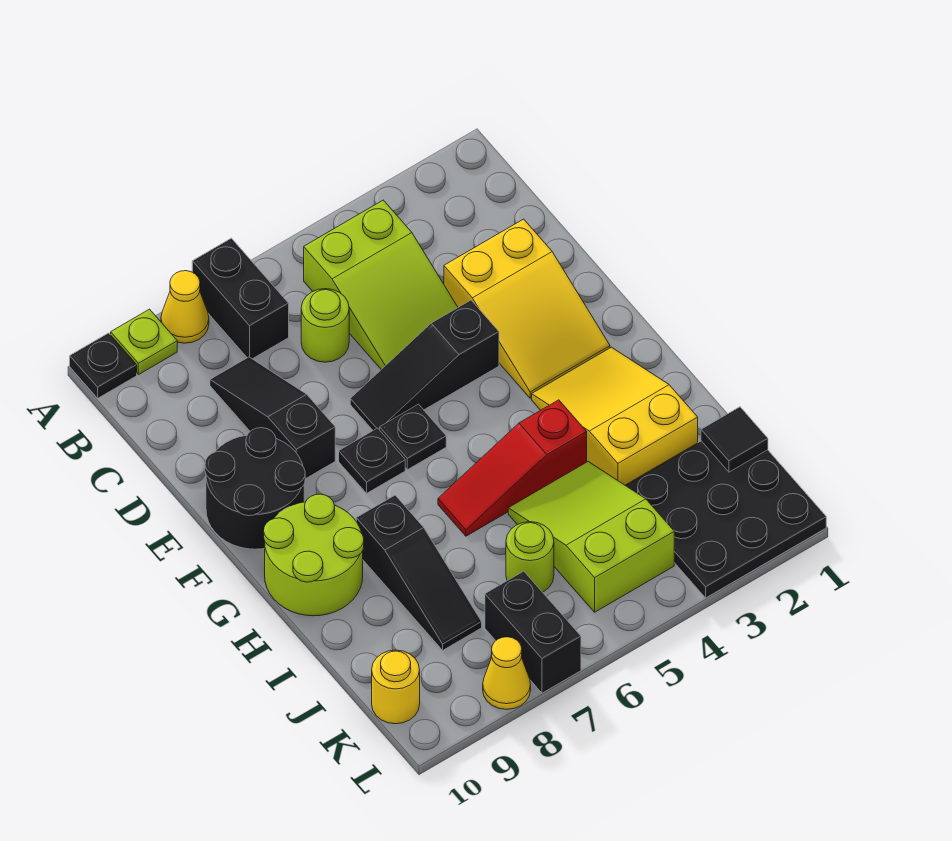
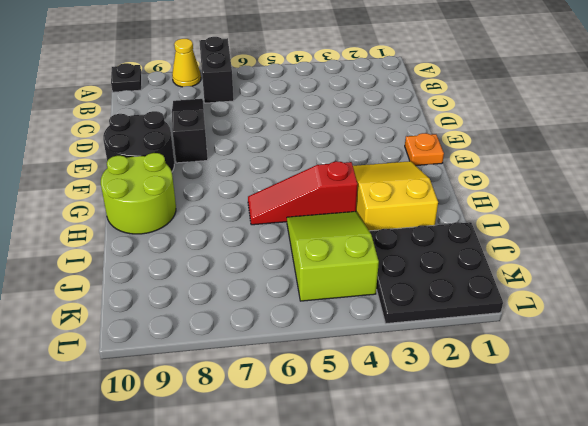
orange 1x1 plate [405,133,444,166] -> none
none -> lime 1x1 plate [111,309,177,375]
none -> lime 2x3 slope [304,200,458,369]
none -> lime 1x1 round brick [301,289,349,362]

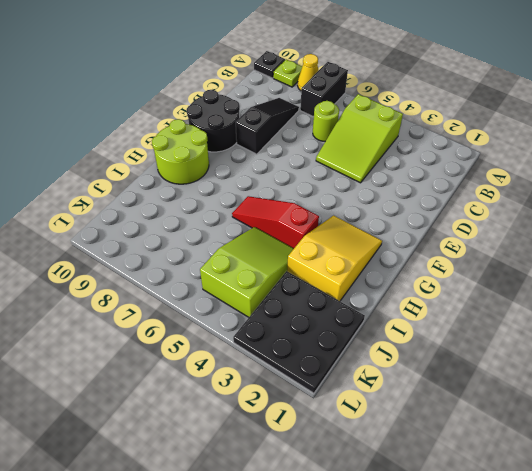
none -> yellow 2x3 slope [444,219,610,398]
none -> black 1x3 slope [350,300,499,430]
none -> black 1x1 plate [380,404,446,470]

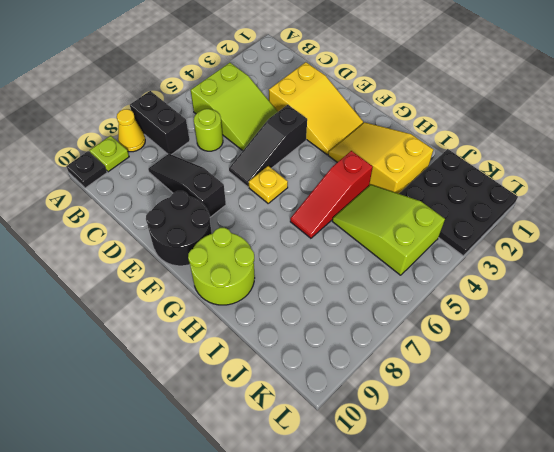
yellow 1x1 plate [249,166,288,203] -> black 1x1 plate [380,404,446,470]
none -> black 1x1 plate [339,428,405,493]
none -> black 1x3 slope [356,495,482,650]
none -> lime 1x1 round brick [506,522,554,592]

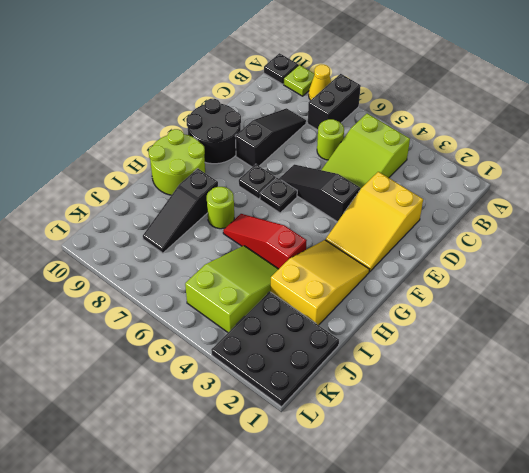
lime 1x1 round brick [207,187,234,229] -> lime 1x1 round brick moved to [506,522,554,592]
none -> black 1x2 brick [485,571,581,693]
none -> yellow 1x1 round brick [372,650,420,724]
none -> yellow 1x1 cone [483,637,531,709]

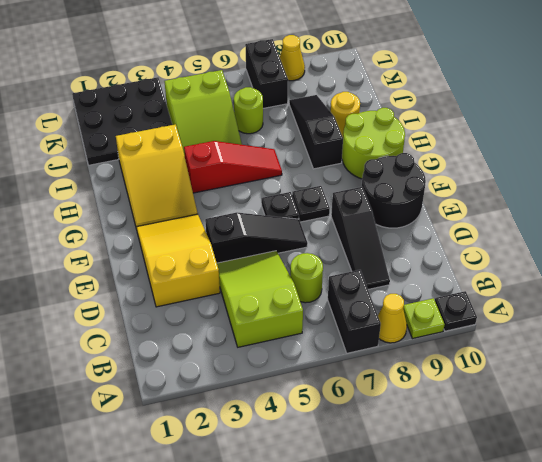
yellow 1x1 round brick [330,92,360,137] -> yellow 1x1 round brick moved to [372,650,420,724]
none -> black 1x1 tile [701,407,768,472]

